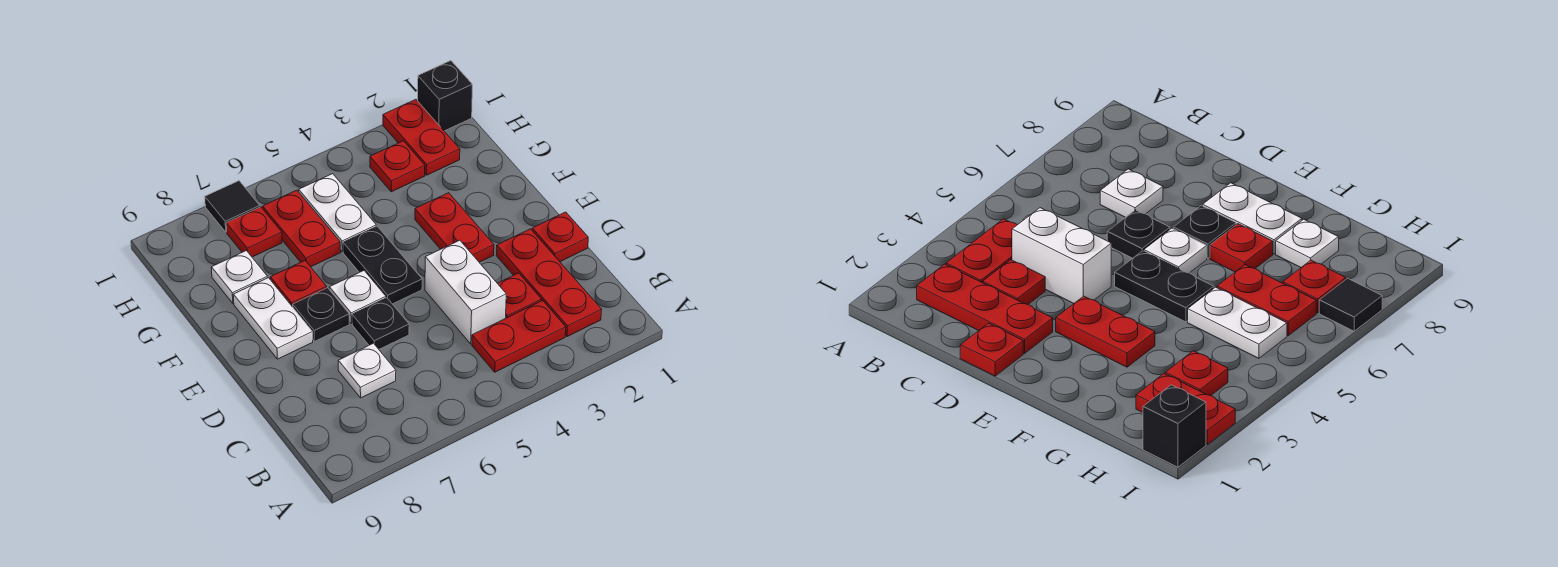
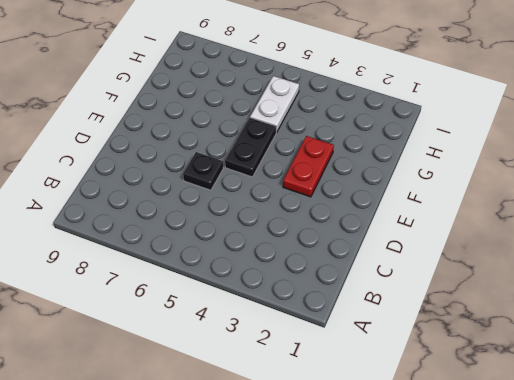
none -> red 1x3 plate [496,229,602,337]
none -> red 1x2 plate [472,300,566,372]
none -> red 1x1 plate [497,273,542,318]

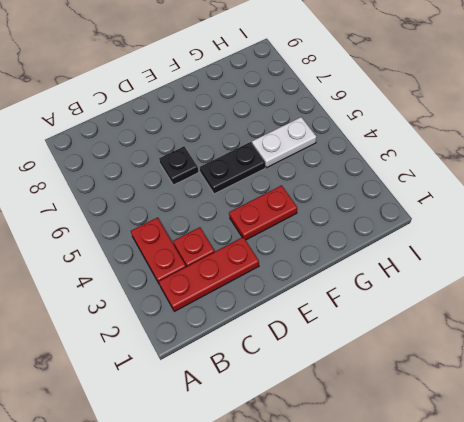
none -> white 1x2 brick [425,240,506,344]
none -> white 1x1 plate [338,343,396,398]
none -> red 1x1 plate [532,212,588,262]

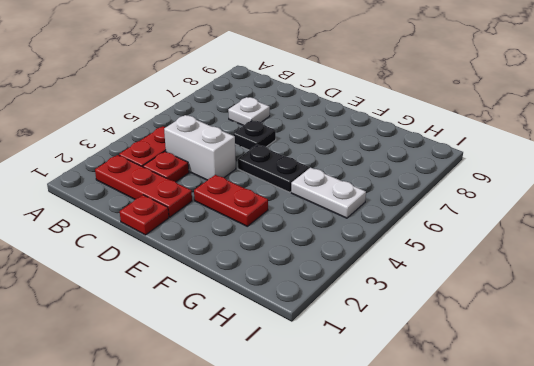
none -> white 1x1 plate [329,271,386,324]
none -> black 1x1 plate [293,288,349,341]
none -> white 1x2 plate [233,278,313,359]

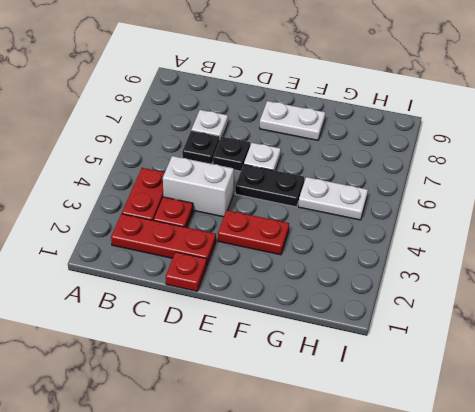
black 1x1 plate [182,131,220,164] -> black 1x1 plate moved to [293,288,349,341]
none -> red 1x1 plate [270,261,327,307]
none -> red 1x2 plate [263,190,341,267]
none -> white 1x1 plate [211,251,267,303]

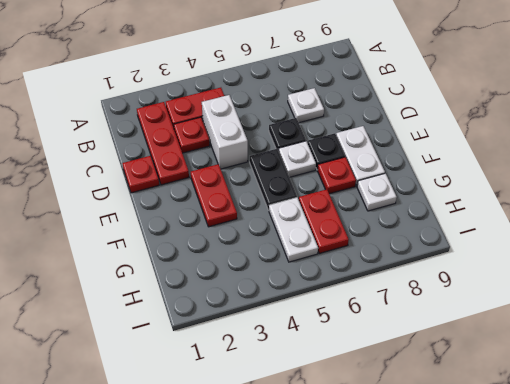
none -> red 1x2 plate [383,99,460,175]
none -> red 1x1 plate [370,141,425,192]
none -> red 1x1 plate [226,207,282,257]

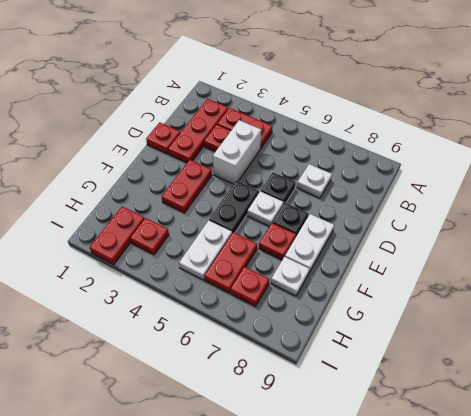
none -> black 1x1 brick [418,61,472,131]
none -> black 1x1 tile [205,181,260,232]

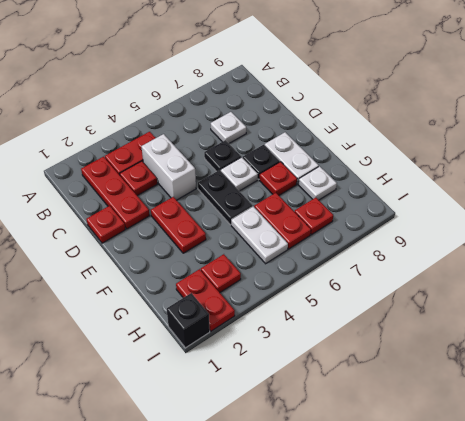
none -> black 1x1 tile [205,181,260,232]

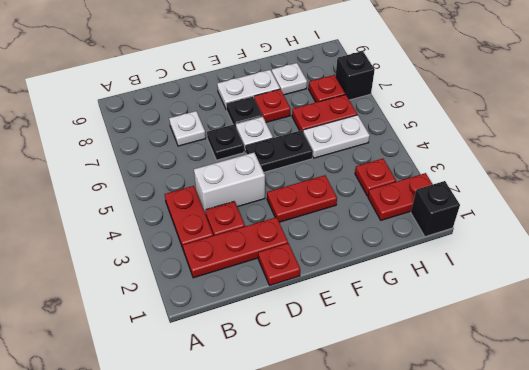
black 1x1 brick [336,51,375,100] -> black 1x1 tile [205,181,260,232]

